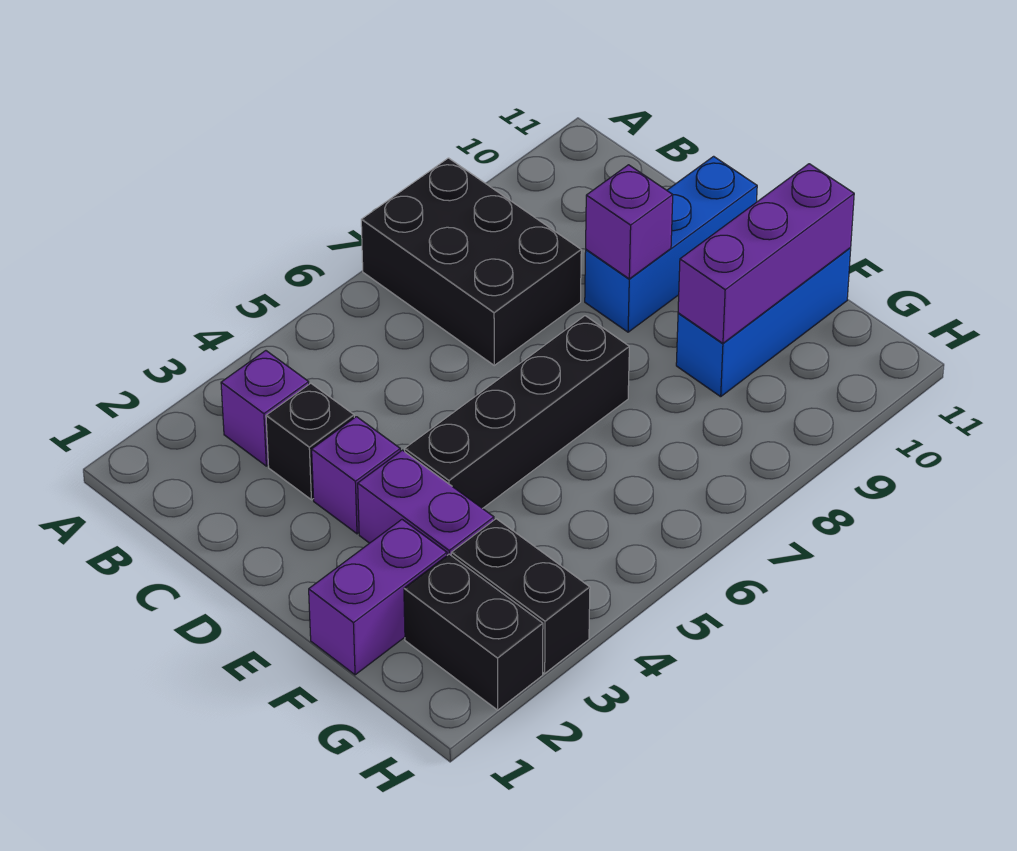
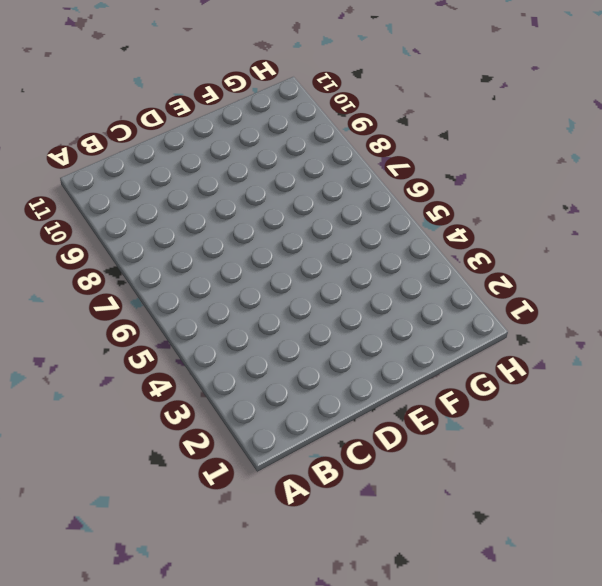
none -> black 2x3 brick [361,158,581,365]
none -> purple 1x1 brick [221,351,309,466]
none -> black 1x1 brick [266,383,354,500]

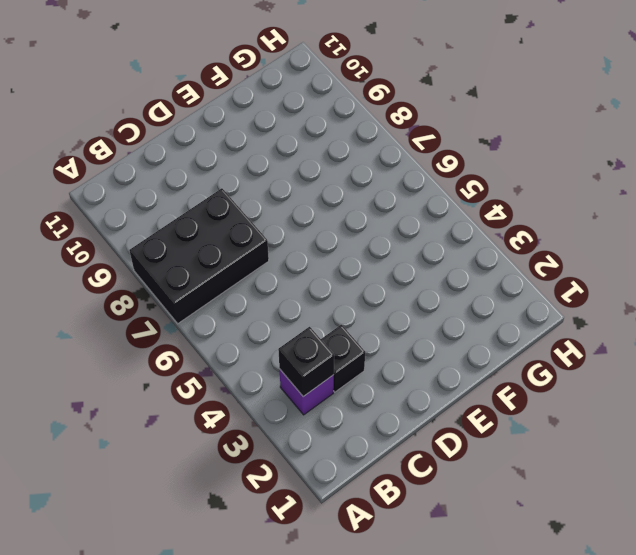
black 1x1 brick [278,327,334,397] -> none
none -> purple 1x1 brick [312,417,400,534]
none -> blue 1x3 brick [585,156,757,332]
none -> purple 1x2 brick [358,450,494,555]

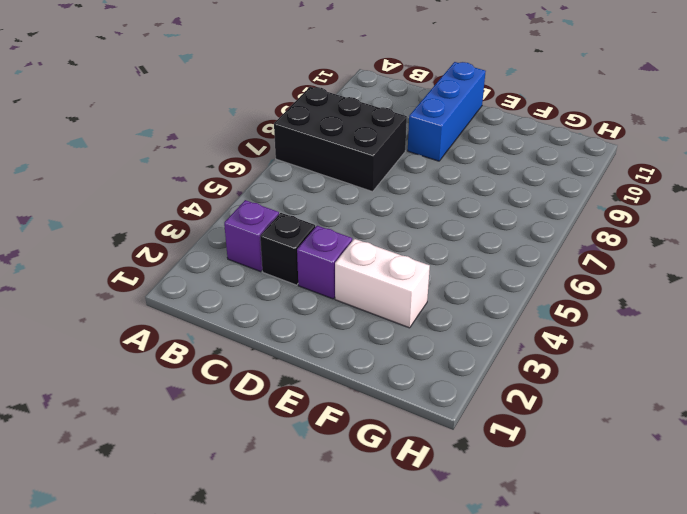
white 1x2 brick [335,239,430,328] -> purple 1x2 brick [358,450,494,555]
none -> black 1x4 brick [405,316,629,509]
none -> purple 1x2 brick [309,520,447,675]
none -> blue 1x3 brick [676,248,851,397]

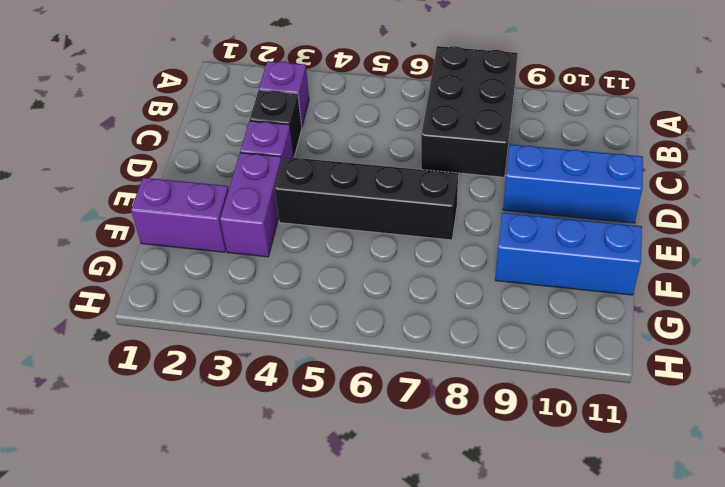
none -> black 1x2 brick [404,554,543,710]
none -> black 1x2 brick [451,519,590,673]
none -> purple 1x1 brick [586,165,673,279]

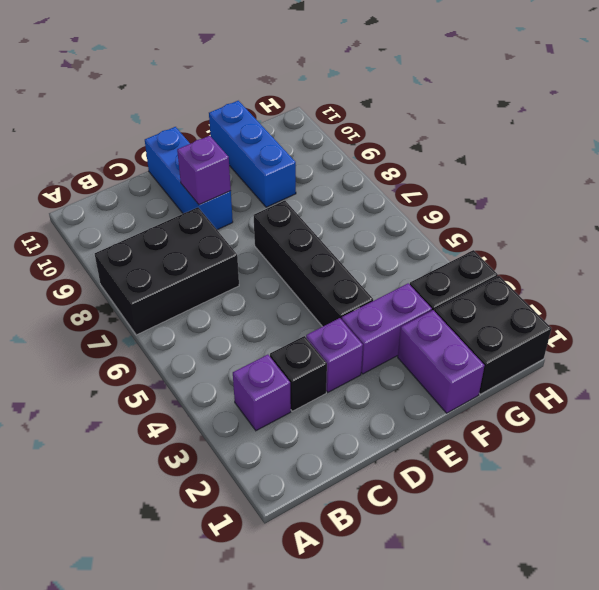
black 2x2 brick [435,276,551,394] -> black 1x2 brick [404,554,543,710]
none -> purple 1x3 brick [678,164,854,343]

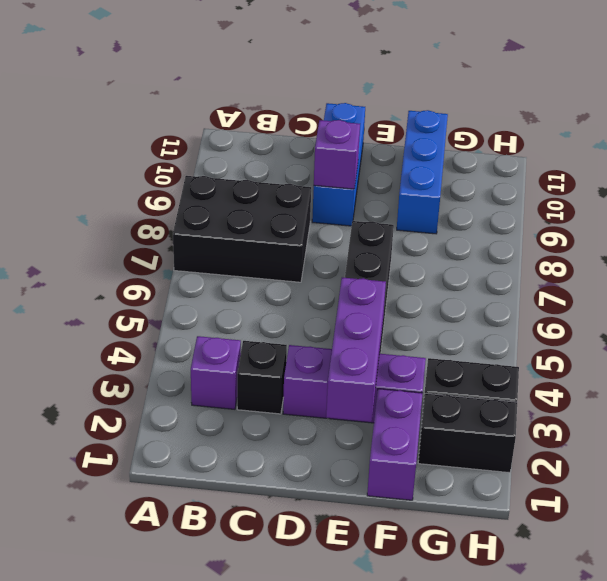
purple 1x3 brick [326,277,386,422] -> purple 1x3 brick moved to [678,164,854,343]

